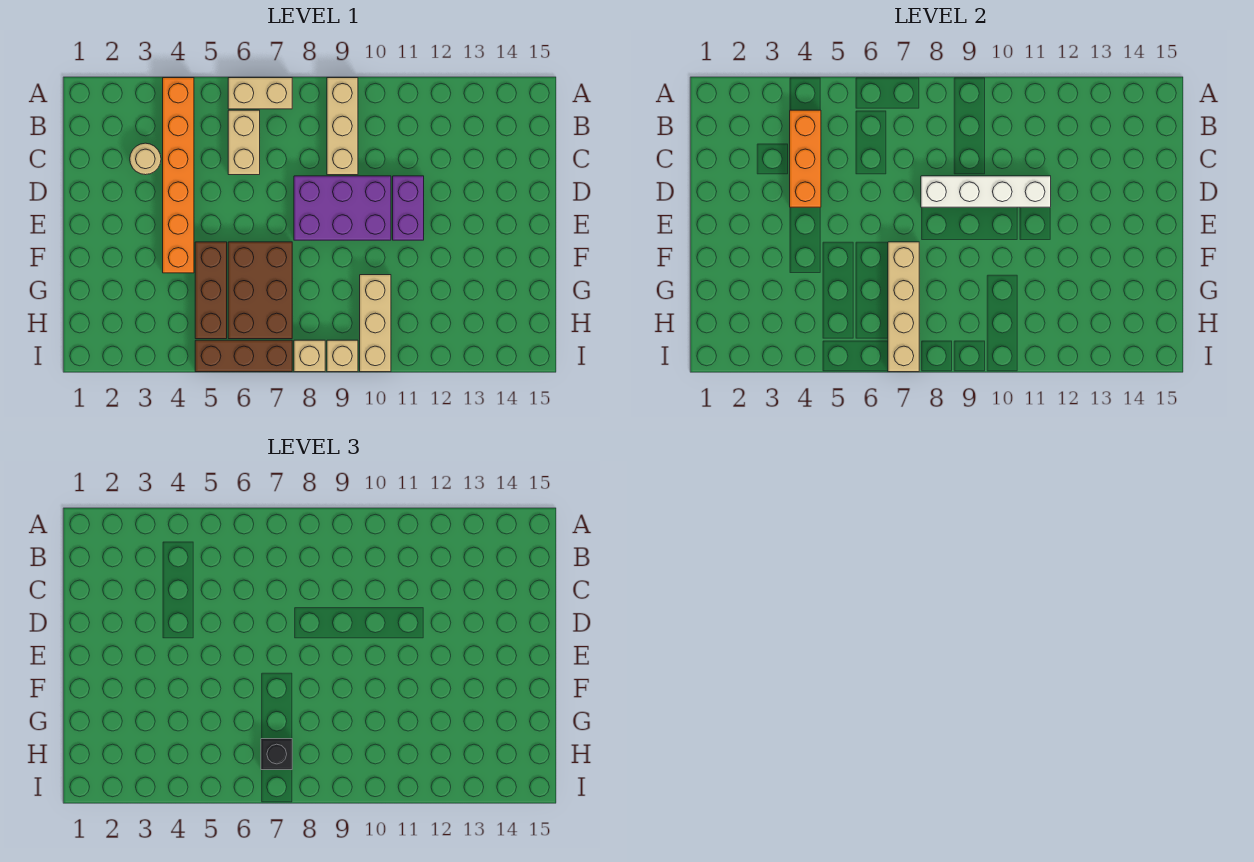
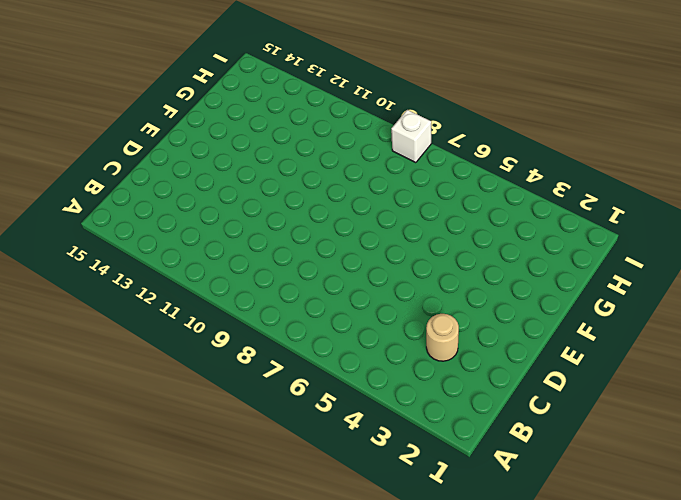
white 1x1 brick [391,110,431,163] -> tan 1x1 brick [294,340,325,372]
none -> orange 1x6 brick [163,78,194,273]
none -> tan 1x2 brick [228,78,292,109]
none -> tan 1x3 brick [327,78,358,175]

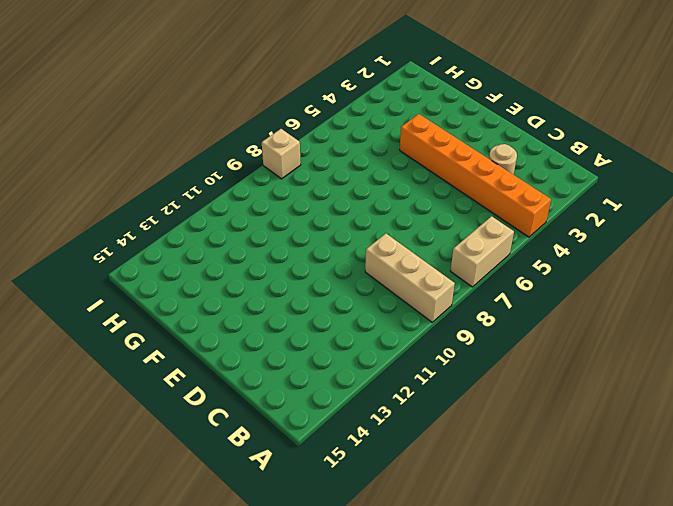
none -> tan 1x2 brick [228,110,260,175]
none -> purple 2x3 brick [294,176,391,240]
none -> purple 1x2 brick [393,176,424,240]

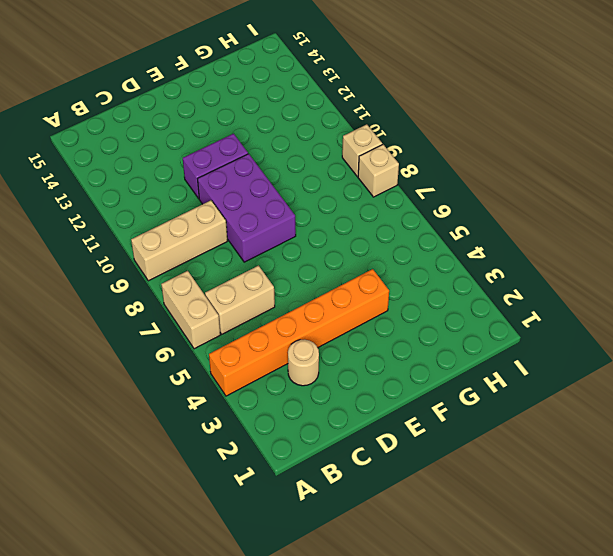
none -> brown 1x3 brick [195,242,227,339]
none -> brown 2x3 brick [228,242,292,339]
none -> tan 1x3 brick [360,275,391,372]

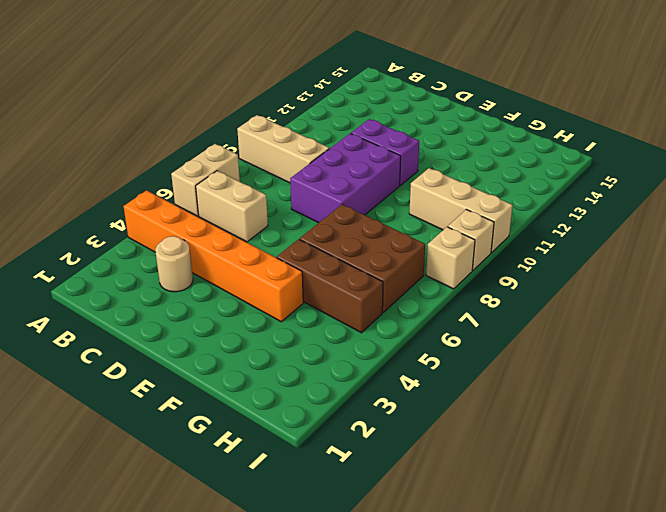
none -> brown 1x3 brick [195,340,292,372]
none -> orange 1x3 brick [790,110,821,207]
none -> white 1x4 brick [921,176,1051,207]

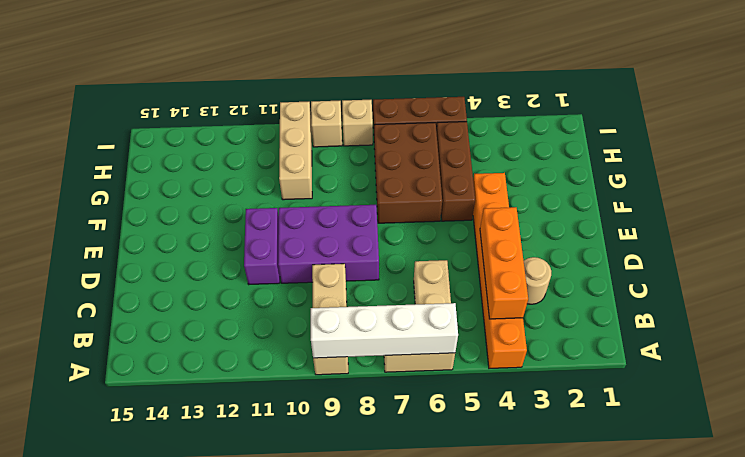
white 1x4 brick [311,303,458,358] -> white 1x4 brick moved to [921,176,1051,207]
none -> tan 1x4 brick [888,242,919,372]
none -> black 1x1 brick [261,739,292,770]

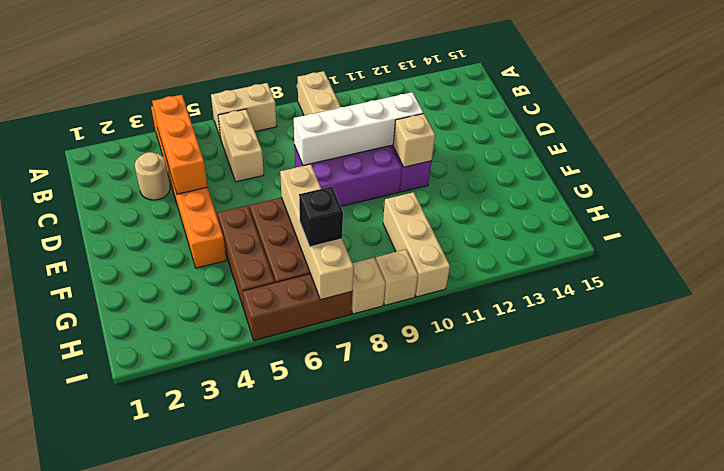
tan 1x1 brick [393,114,435,167] -> none

